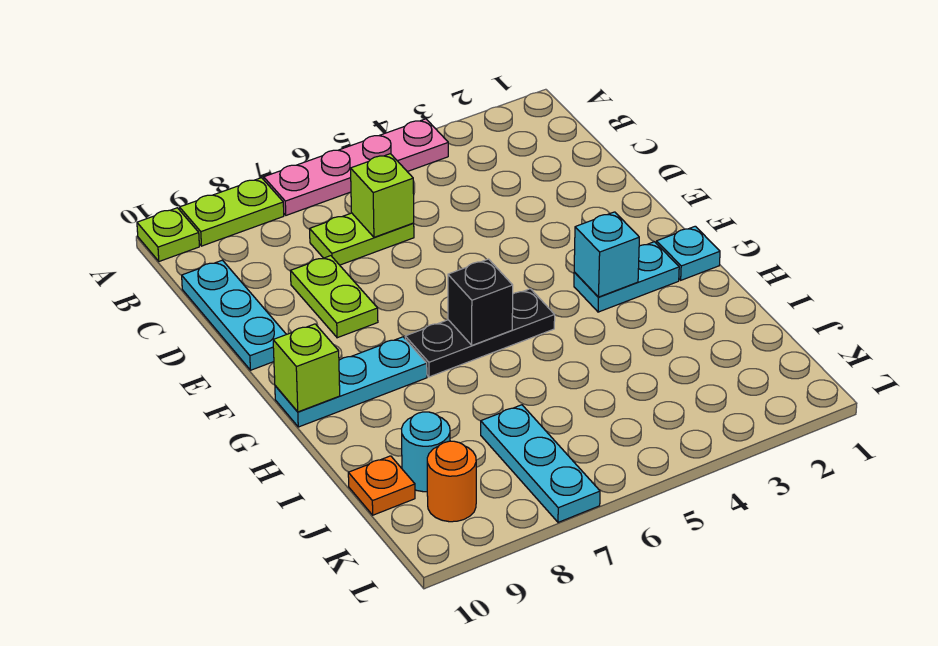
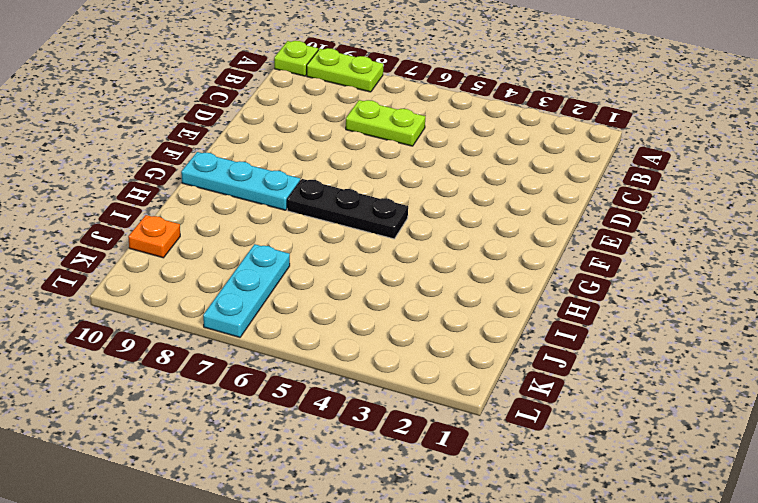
none -> pink 1x4 plate [264,119,448,215]
none -> cyan 1x3 plate [182,260,286,370]
none -> lime 1x2 plate [291,256,378,338]

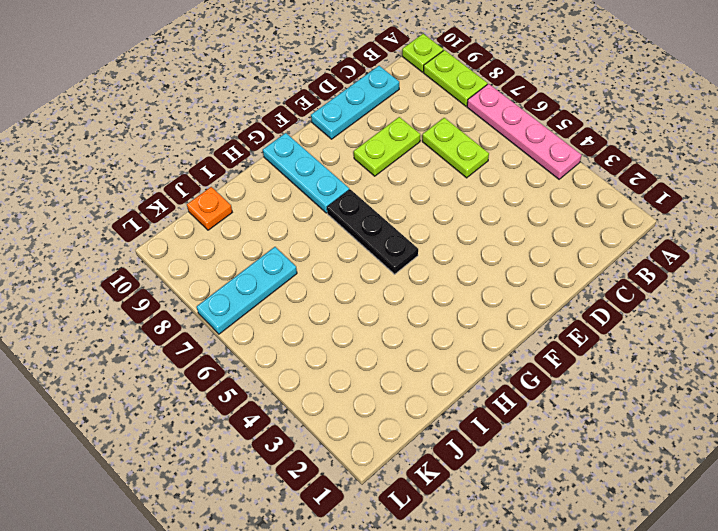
none -> cyan 1x1 plate [656,226,720,280]
none -> cyan 1x2 plate [574,242,679,312]
none -> cyan 1x1 round brick [402,412,450,492]

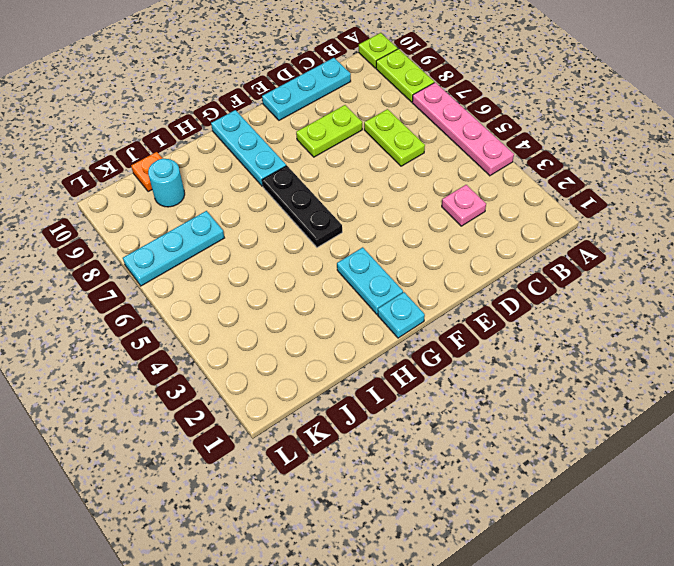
pink 1x1 plate [442,185,486,226] -> none
none -> orange 1x1 round brick [427,441,476,522]
none -> lime 1x1 brick [351,154,414,237]
none -> cyan 1x1 brick [574,212,639,297]

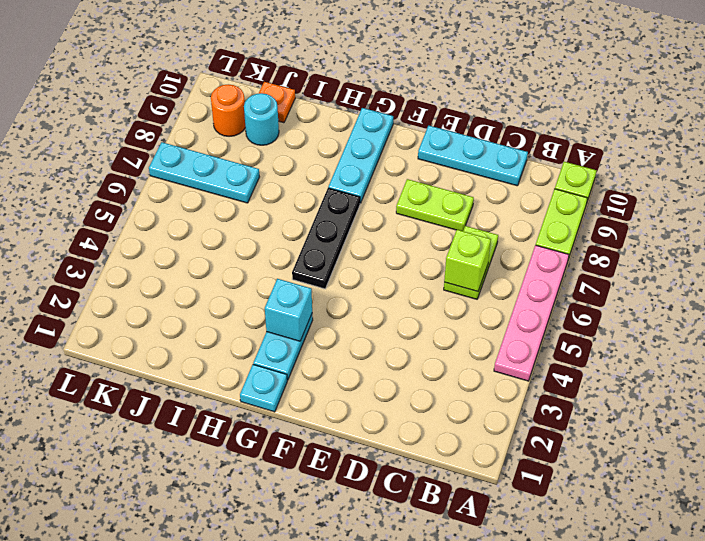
none -> black 1x1 brick [448,259,513,345]
none -> lime 1x1 brick [273,324,340,412]

